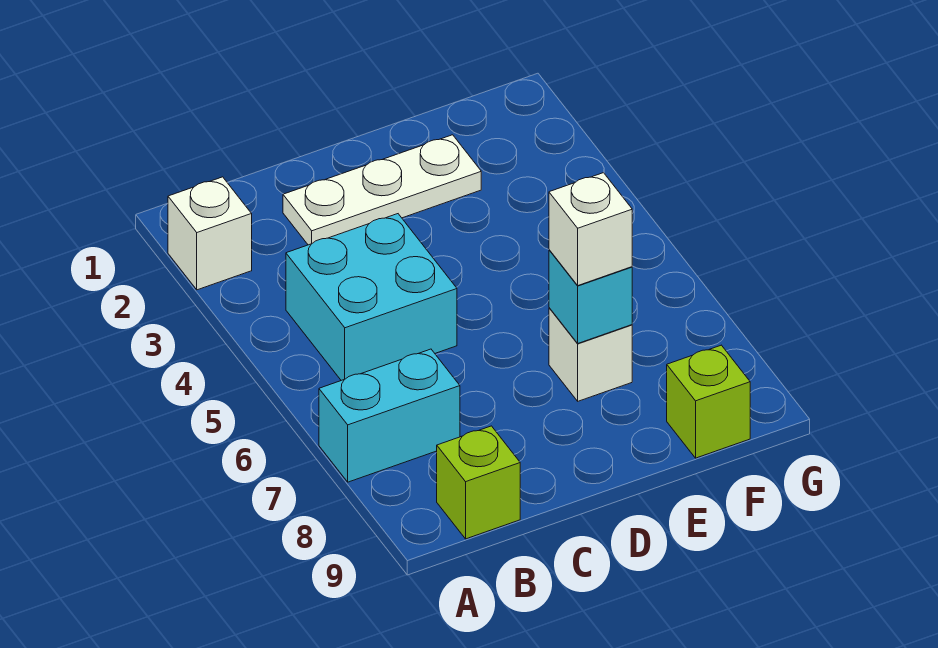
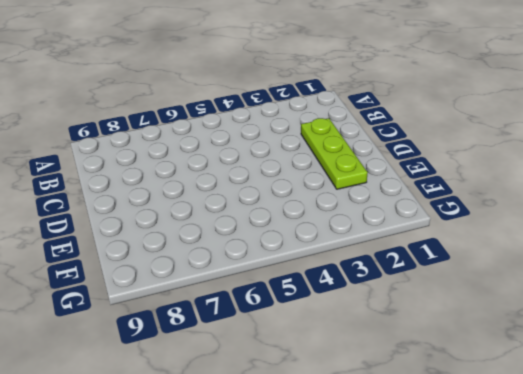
lime 1x3 plate [301,118,368,189] -> white 1x3 plate [283,135,481,245]
none -> white 1x1 brick [168,177,252,290]
none -> cyan 1x2 brick [319,349,460,482]

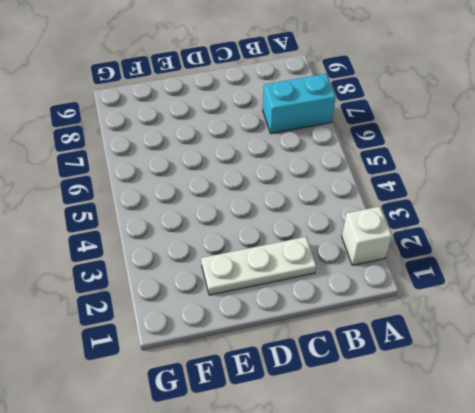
none -> cyan 2x2 brick [286,214,457,380]
none -> lime 1x1 brick [437,426,520,539]

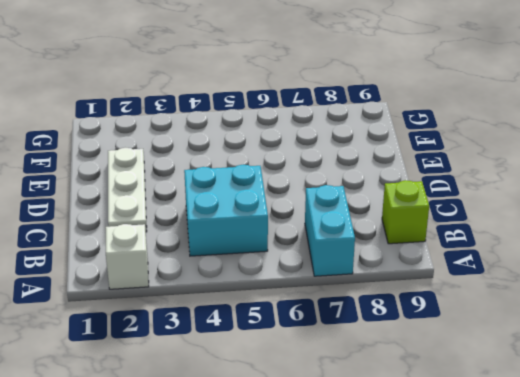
none -> white 1x1 brick [549,308,632,401]
none -> lime 1x1 brick [667,345,750,458]

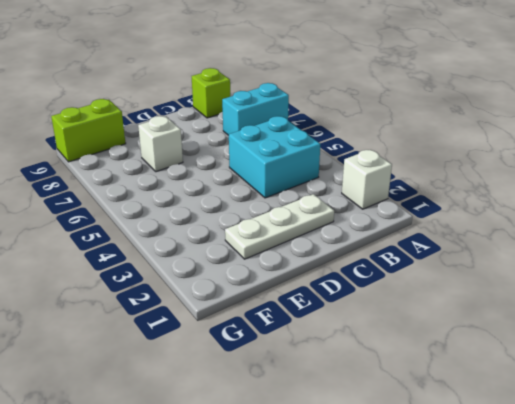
lime 1x2 brick [51,99,126,162] -> lime 1x1 brick [667,345,750,458]
none -> cyan 1x1 brick [549,250,632,343]
none -> white 1x1 brick [549,173,632,285]

